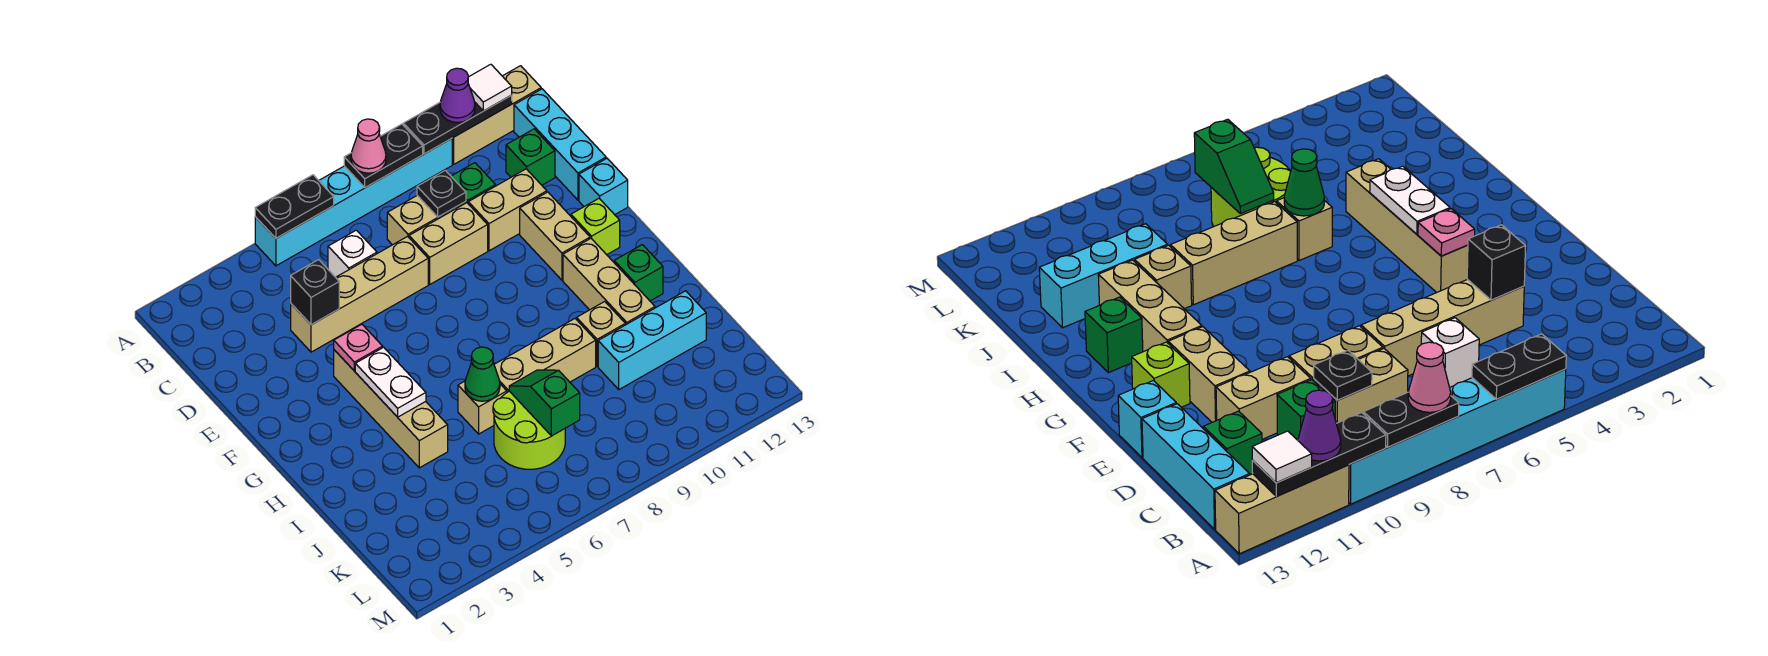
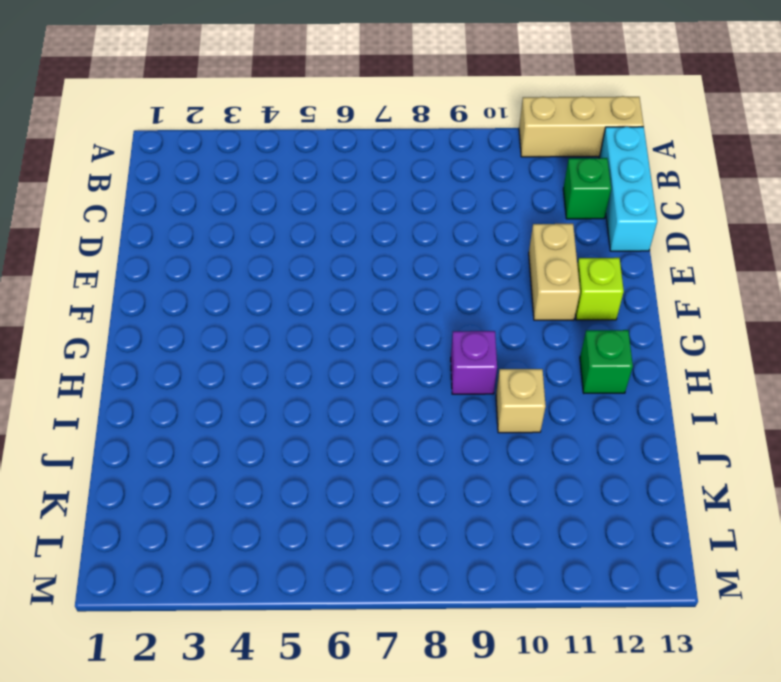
purple 1x1 brick [451,331,497,394] -> none
none -> cyan 1x6 brick [255,139,452,266]
none -> white 1x1 brick [328,230,377,277]
none -> tan 1x2 brick [387,196,466,245]
none -> green 1x1 brick [451,163,496,203]

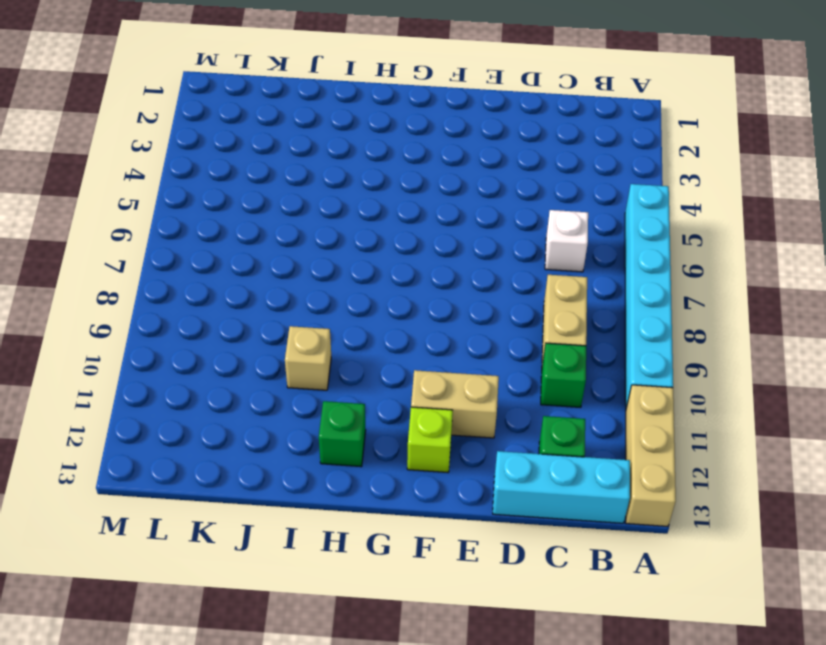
none -> tan 1x4 brick [291,237,428,352]
none -> tan 1x2 brick [409,203,488,284]
none -> tan 1x2 brick [468,169,547,251]
none -> cyan 1x1 brick [579,158,628,215]

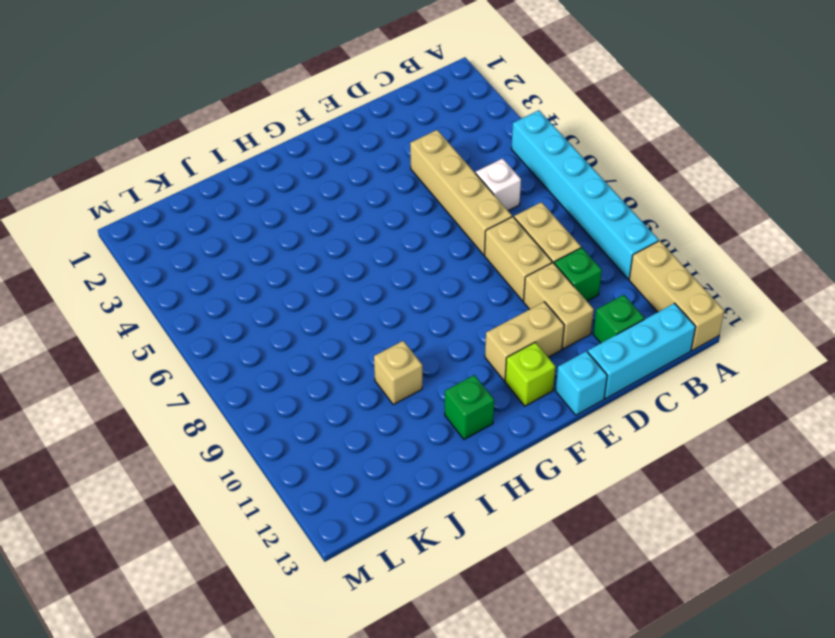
none -> tan 1x4 brick [334,350,448,468]
none -> tan 1x3 brick [563,239,655,325]
none -> tan 1x1 brick [458,381,507,434]
none -> tan 1x3 brick [494,319,596,392]

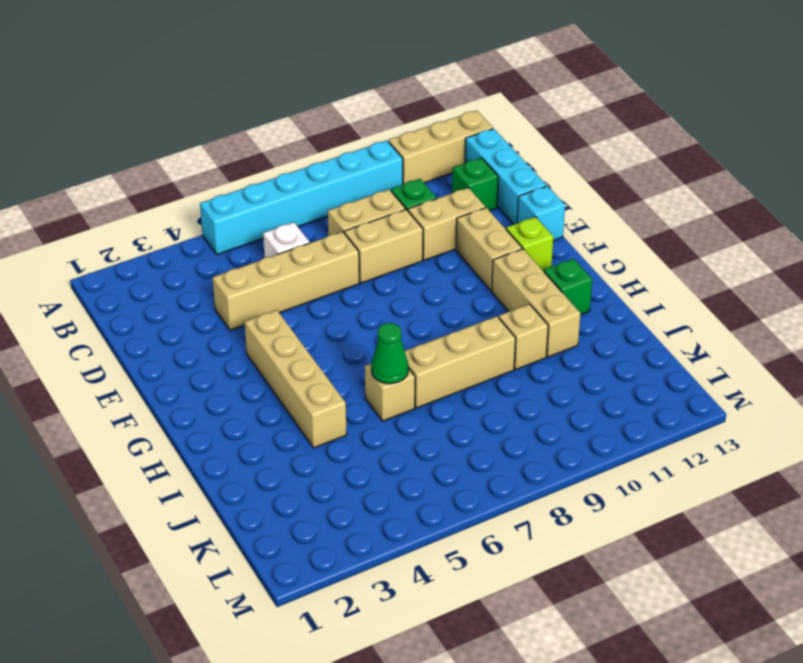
none -> lime 2x2 round brick [493,391,565,469]
none -> cyan 1x3 brick [598,291,706,389]
none -> black 1x2 plate [255,175,334,238]
none -> black 1x2 plate [344,124,423,188]

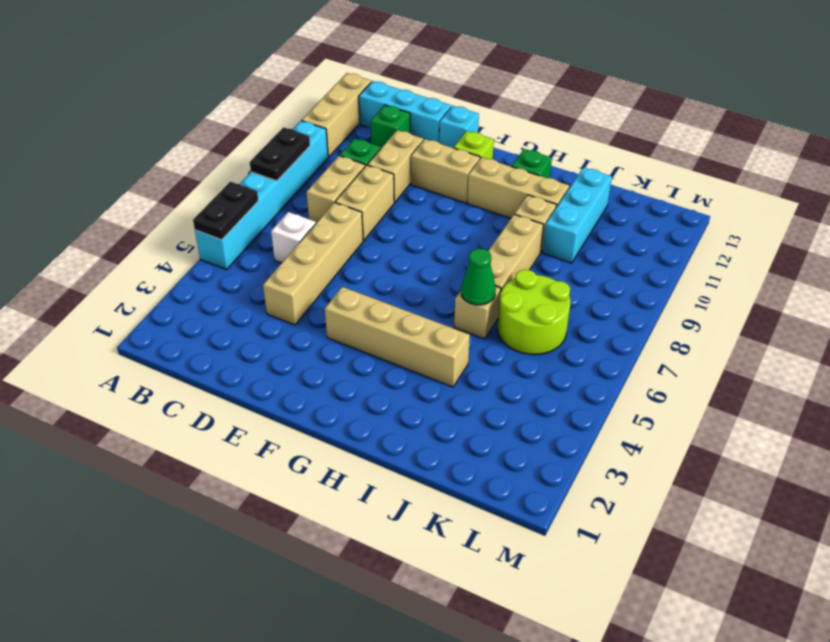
none -> black 1x3 plate [403,96,512,154]
none -> black 1x1 plate [417,170,466,217]
none -> black 1x1 brick [291,260,339,325]
none -> pink 1x1 plate [334,324,383,371]

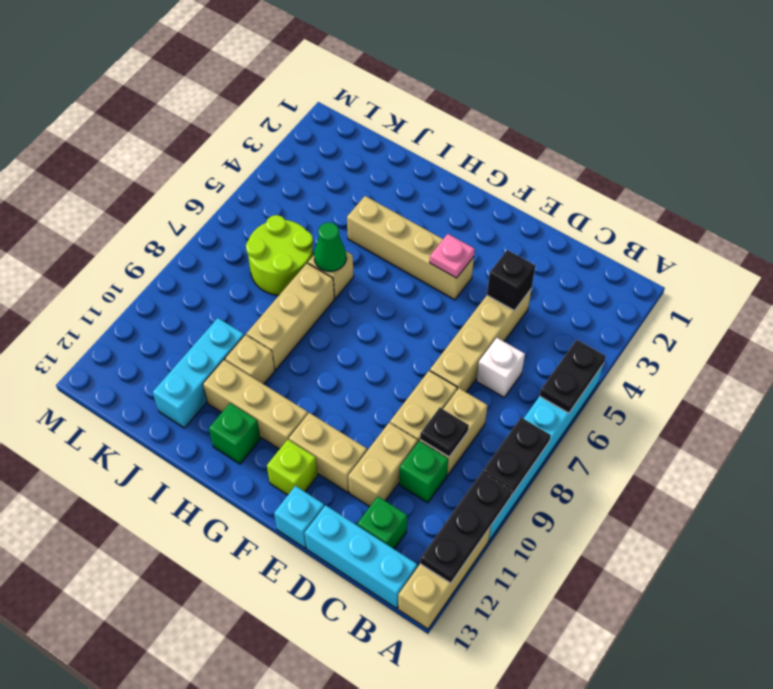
none -> white 1x2 plate [355,347,426,417]
none -> green 1x2 slope [509,370,580,436]
none -> pink 1x1 cone [351,119,386,173]
none -> purple 1x1 cone [440,68,475,123]

